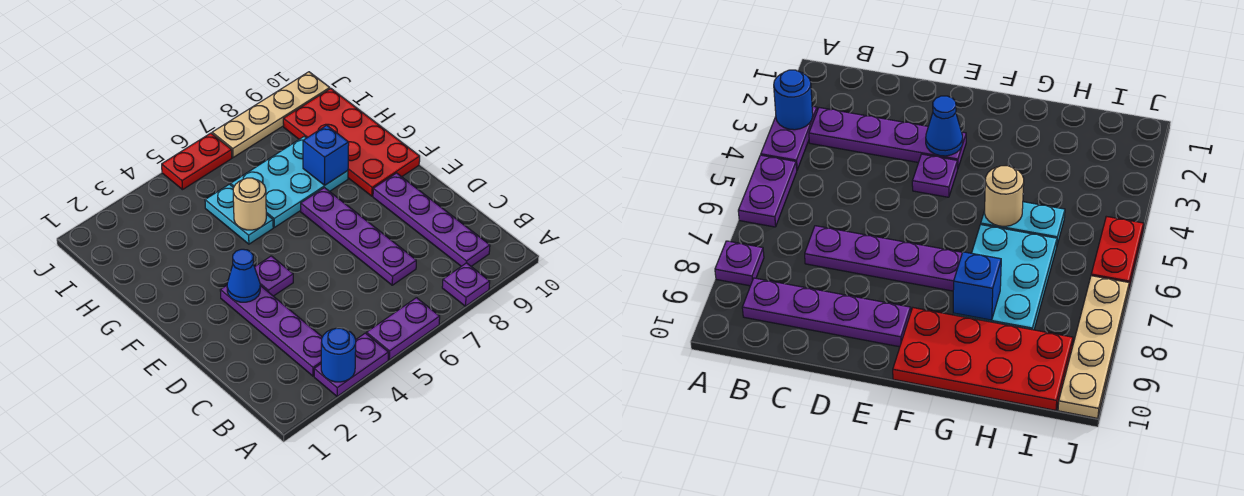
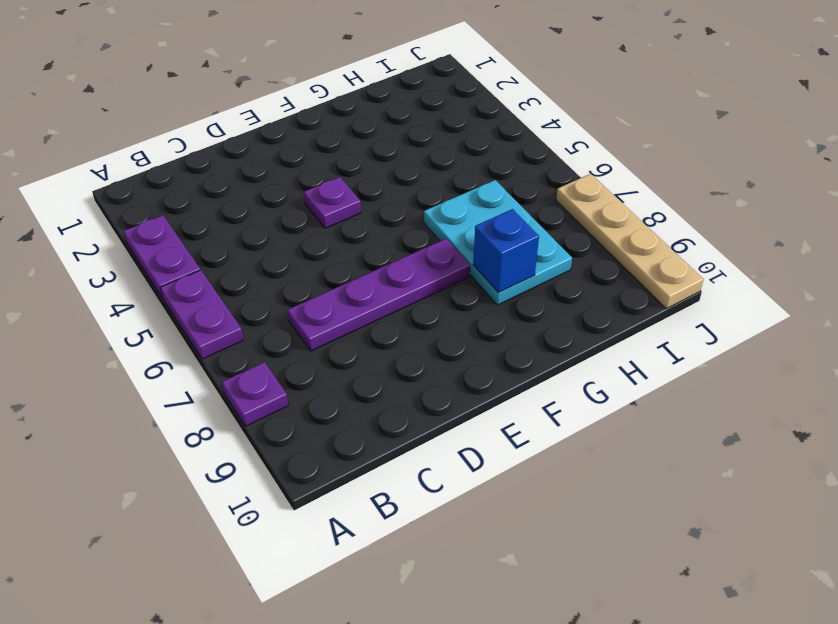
none -> purple 1x4 plate [220,285,322,376]
none -> purple 1x4 plate [373,173,490,266]
none -> red 2x4 plate [283,88,420,196]

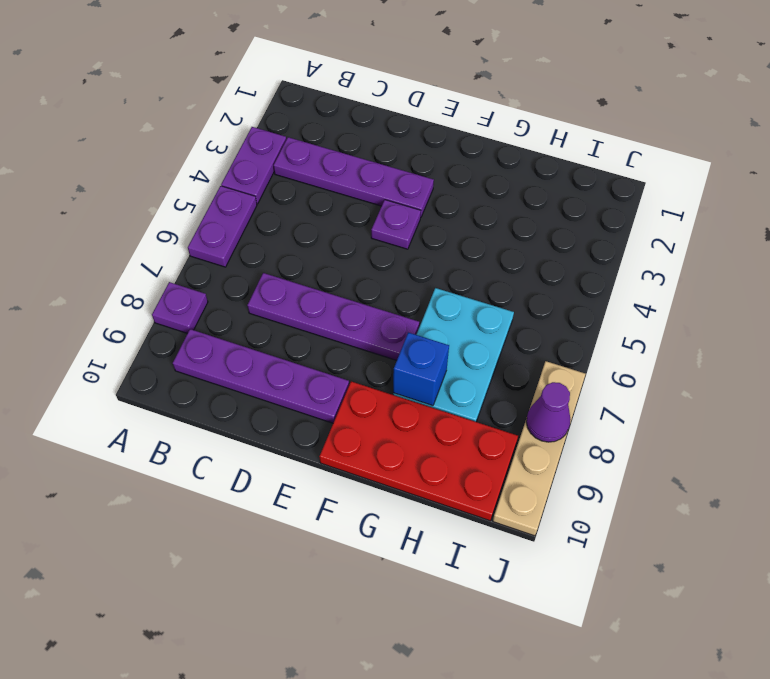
purple 1x1 cone [526,382,571,442] -> none
none -> cyan 1x2 plate [205,184,273,244]
none -> red 1x2 plate [162,133,232,190]
none -> blue 1x1 round brick [321,328,356,382]

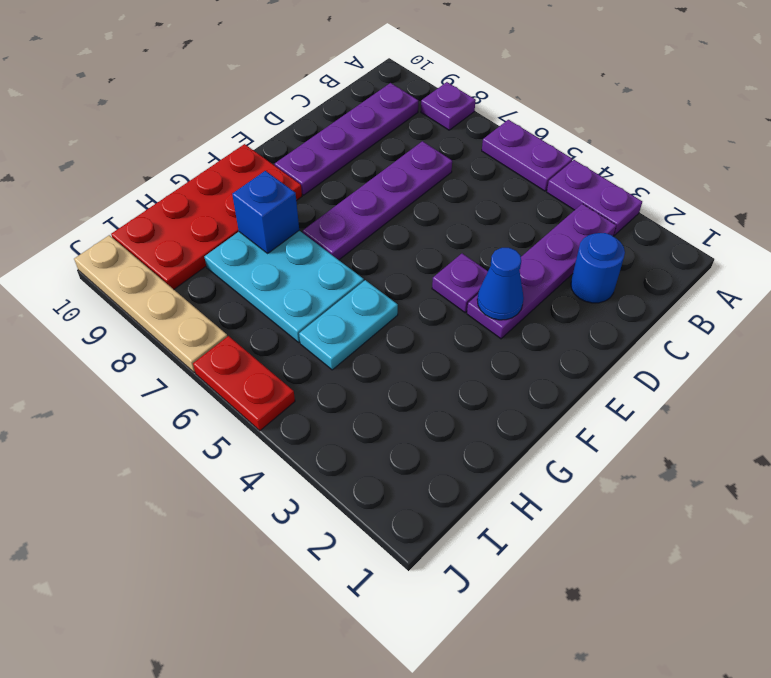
blue 1x1 round brick [571,233,625,303] -> blue 1x1 round brick moved to [321,328,356,382]
none -> tan 1x1 round brick [233,178,266,230]

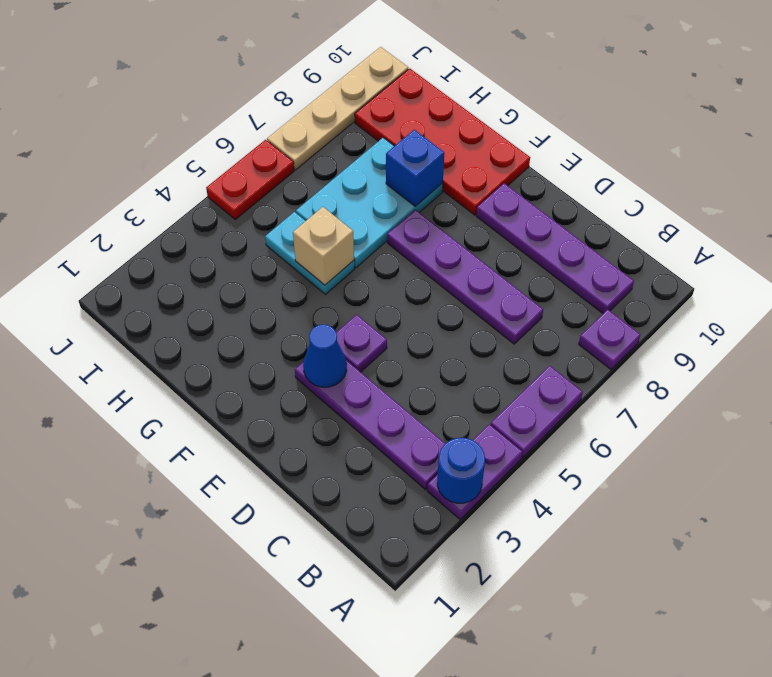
tan 1x1 brick [293,207,354,285] -> tan 1x1 round brick [233,178,266,230]

